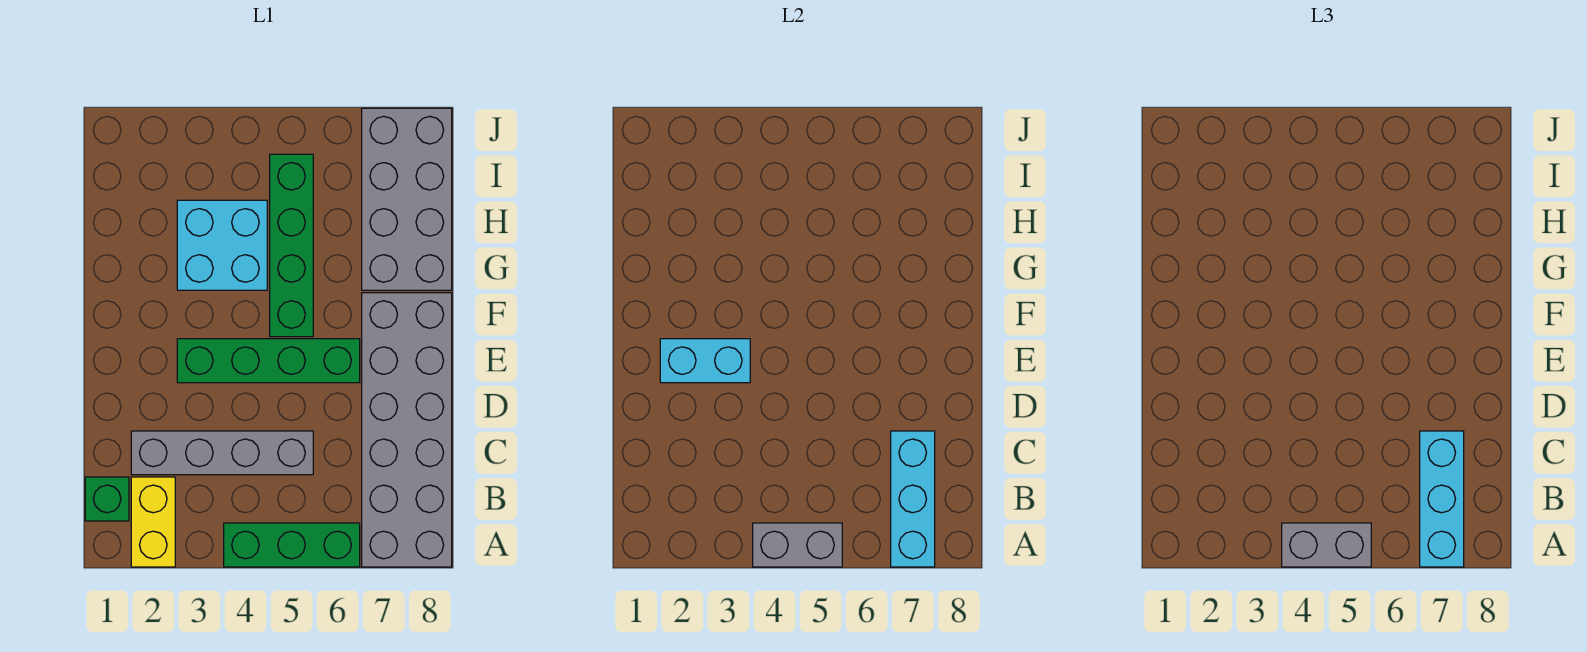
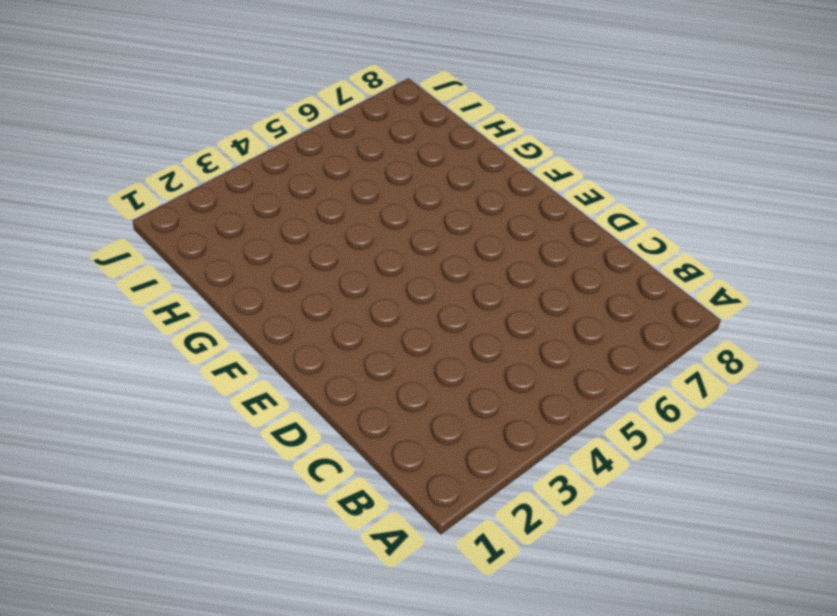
none -> yellow 1x2 brick [131,477,175,567]
none -> green 1x3 brick [224,523,360,567]
none -> grey 2x6 brick [362,293,452,567]

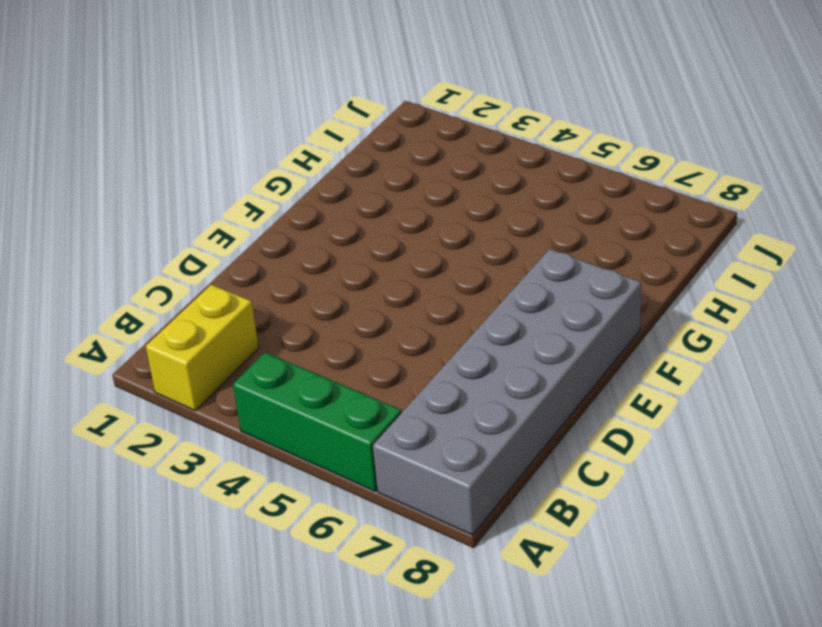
none -> green 1x1 brick [85,477,129,521]
none -> grey 1x4 brick [131,431,313,475]
none -> green 1x4 brick [177,339,360,383]

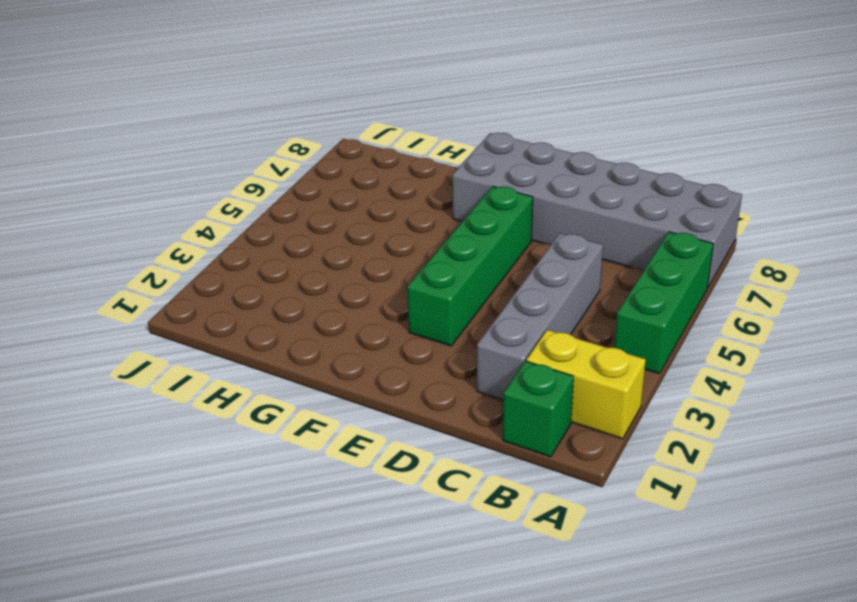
none -> green 1x4 brick [270,154,313,337]
none -> cyan 2x2 brick [177,200,267,290]
none -> grey 2x4 brick [362,108,452,290]

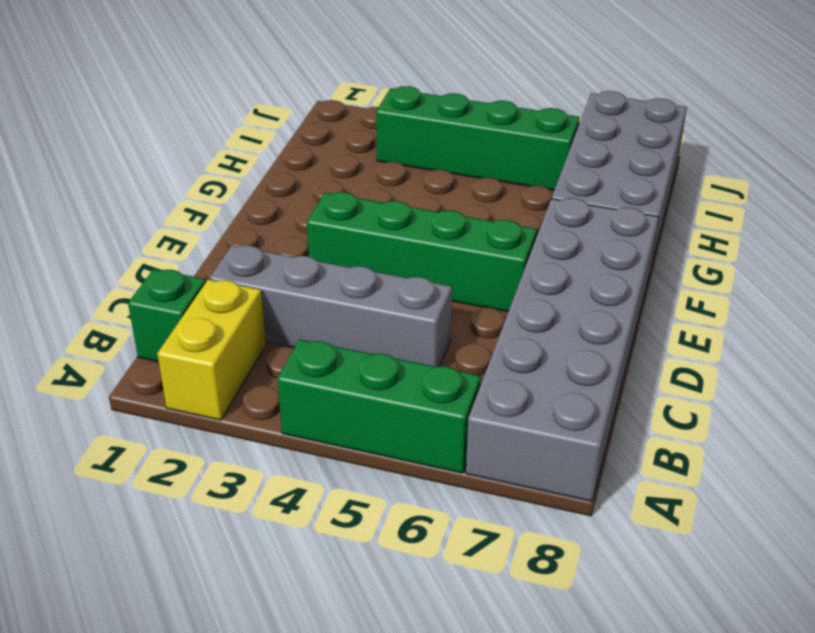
green 1x4 brick [376,86,580,190] -> green 1x4 brick turned to [270,154,313,337]
none -> cyan 2x2 brick [177,200,267,290]
none -> grey 1x2 brick [753,523,842,567]
none -> cyan 1x3 brick [891,431,935,567]

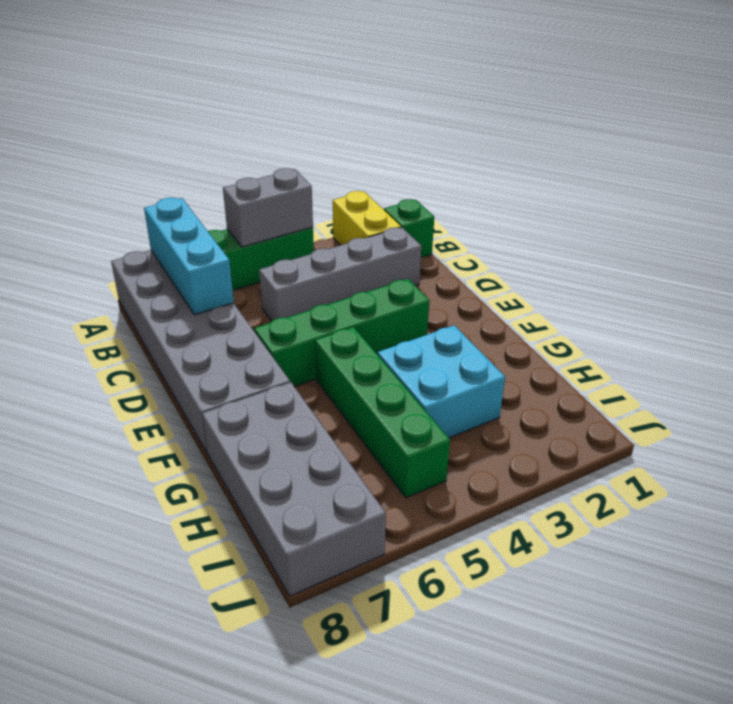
none -> cyan 1x2 brick [660,339,750,383]
none -> grey 1x2 brick [1282,523,1371,567]
none -> cyan 1x3 brick [1420,431,1464,567]

